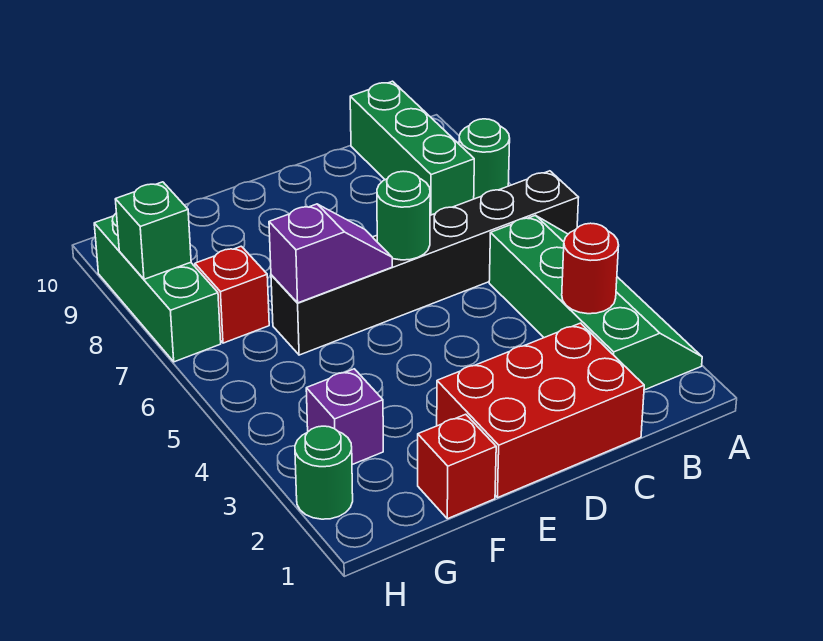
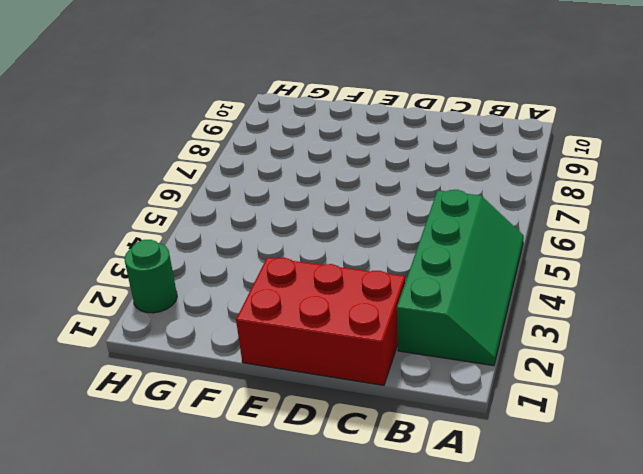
none -> black 1x6 brick [271,171,579,355]
none -> green 1x1 round brick [459,119,510,199]
none -> green 1x3 brick [350,81,474,215]

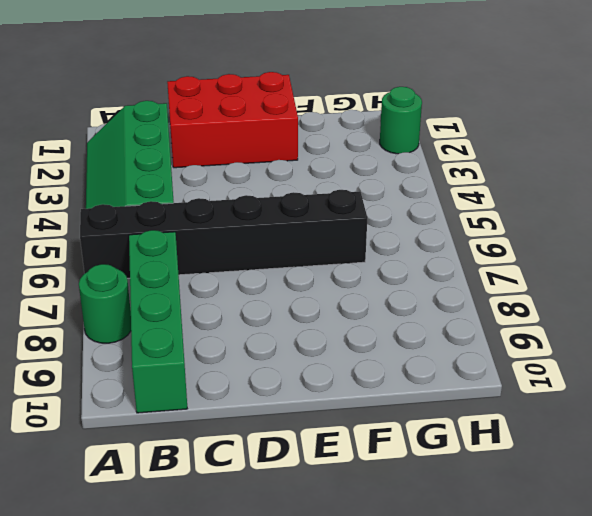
green 1x4 brick [129,230,187,413] -> green 1x3 brick [350,81,474,215]
none -> red 1x1 brick [418,414,496,519]
none -> purple 1x1 brick [306,369,383,465]
none -> red 1x1 brick [195,246,269,343]

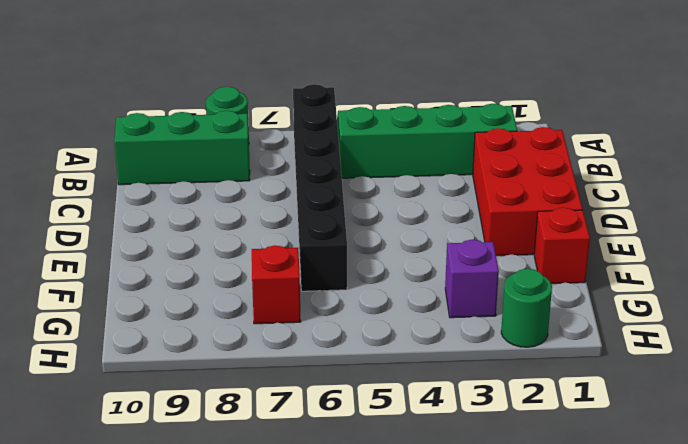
none -> green 1x3 brick [94,213,221,362]
none -> red 1x1 round brick [562,223,619,314]
none -> green 1x1 round brick [377,171,430,260]

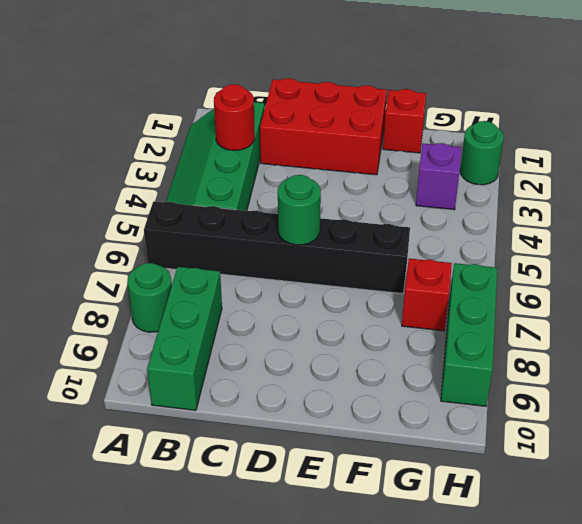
none -> purple 1x2 slope [269,204,392,303]
none -> green 1x1 brick [115,182,191,279]

